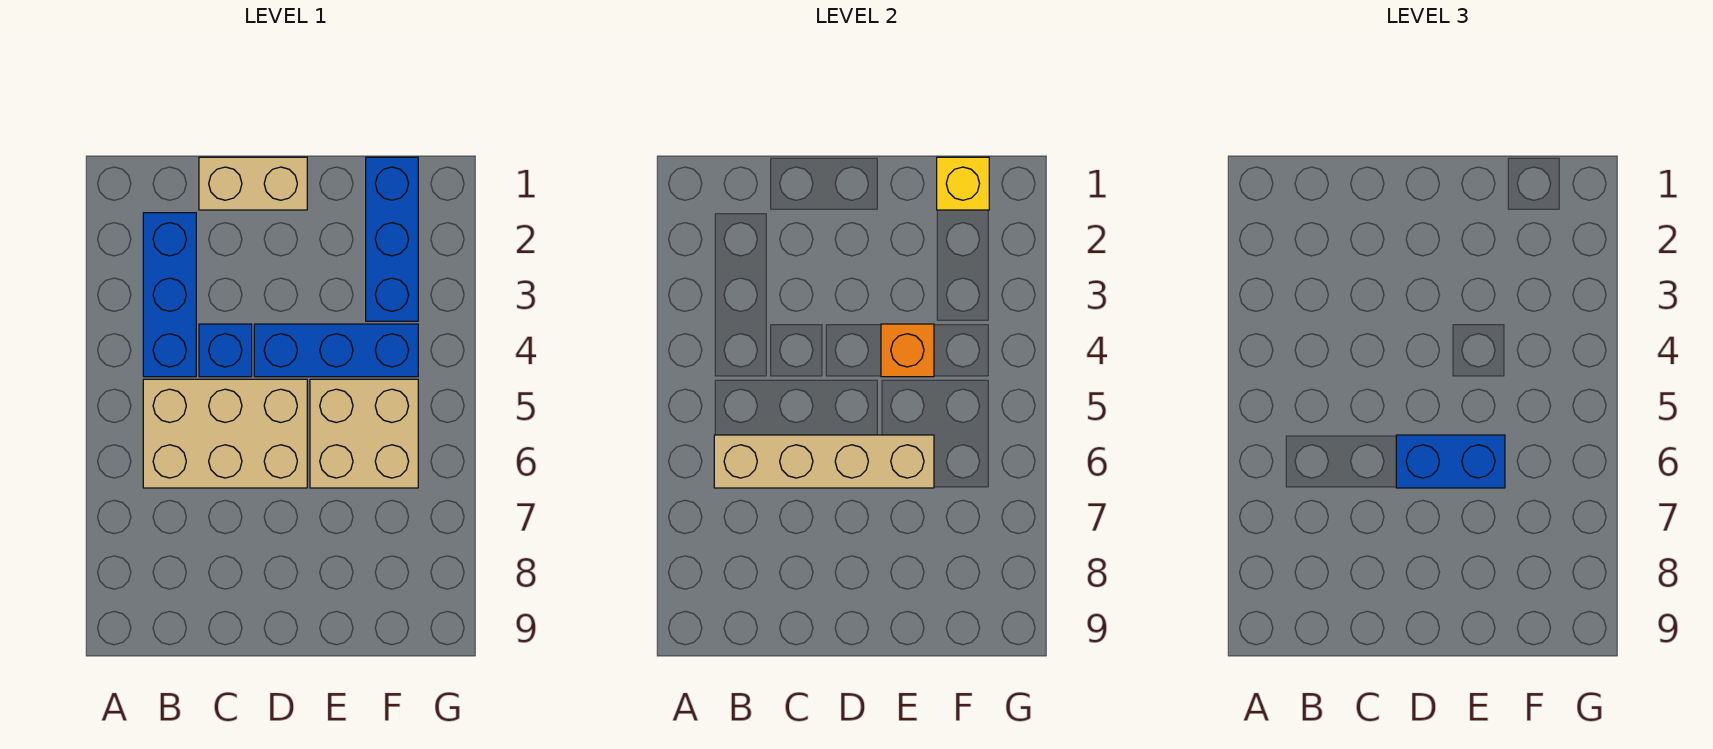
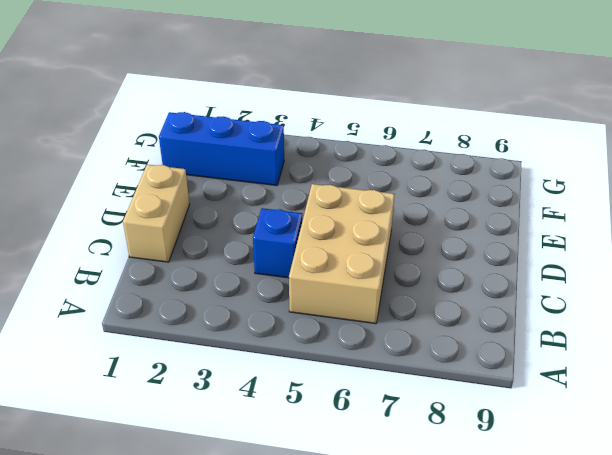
none -> blue 1x3 brick [143,213,196,377]
none -> blue 1x3 brick [254,324,418,377]

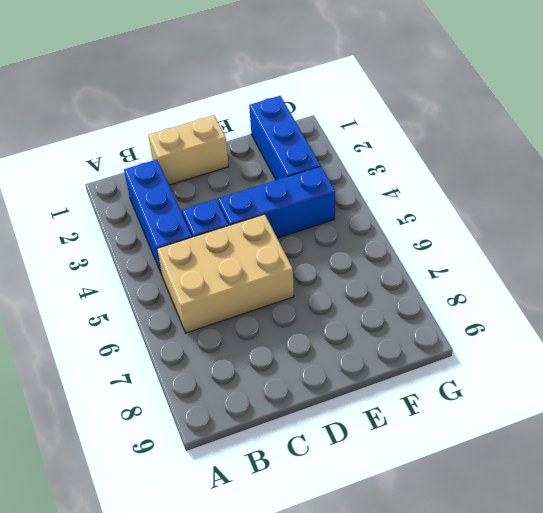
none -> tan 2x2 brick [310,379,418,488]
none -> tan 1x4 brick [714,435,934,488]

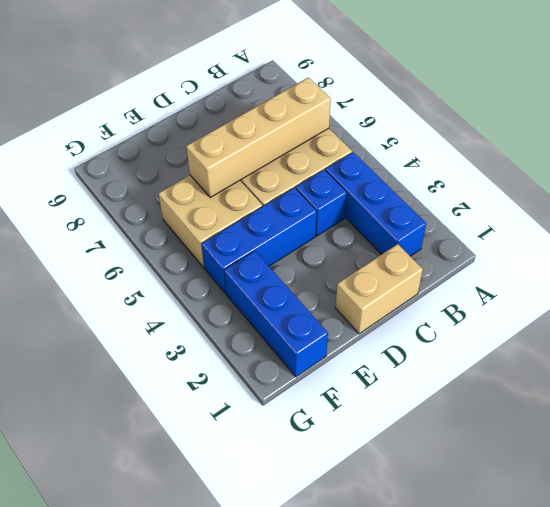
none -> orange 1x1 brick [881,324,934,377]
none -> yellow 1x1 brick [937,157,989,210]

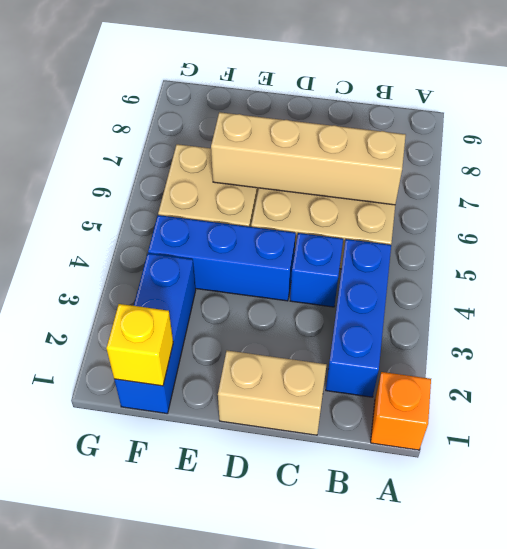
orange 1x1 brick [371,372,431,450] -> orange 1x1 brick moved to [881,324,934,377]
none -> blue 1x2 brick [1396,435,1505,488]

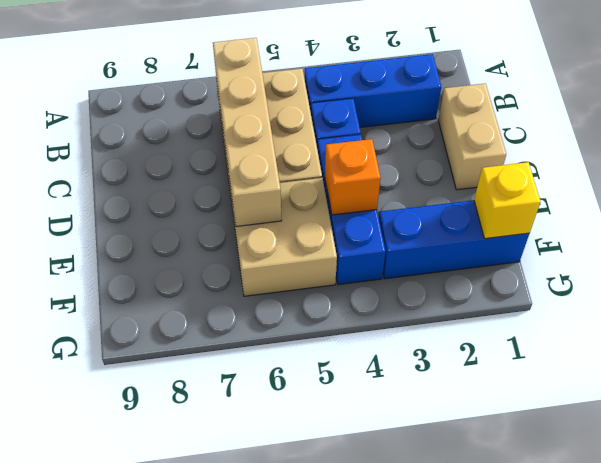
none -> blue 1x2 brick [1396,435,1505,488]

